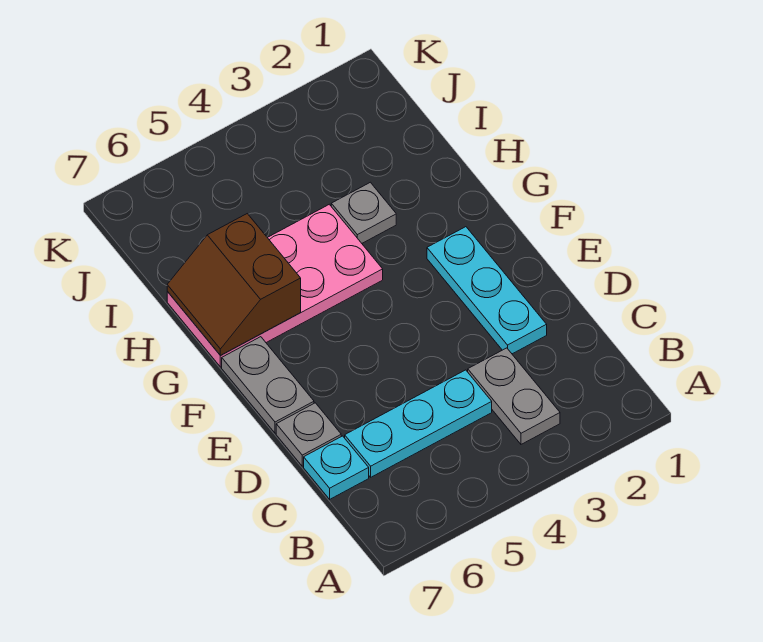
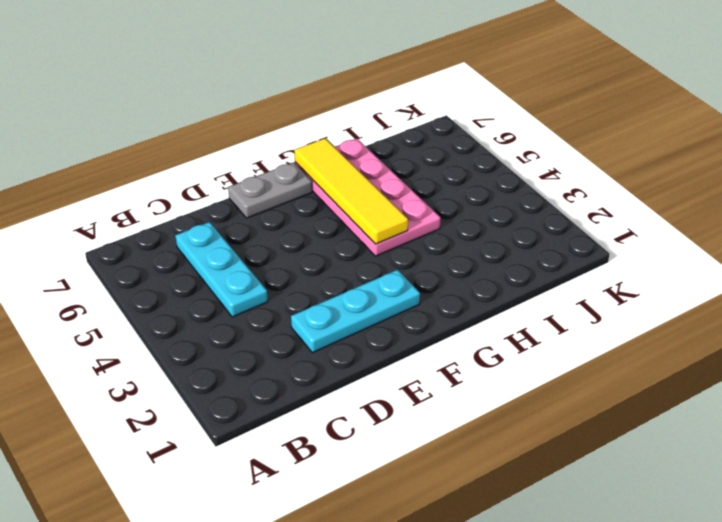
yellow 1x4 tile [294,138,408,244] -> brown 2x2 slope [167,214,301,356]
none -> grey 1x2 plate [468,348,560,444]
none -> cyan 1x1 plate [304,436,369,499]

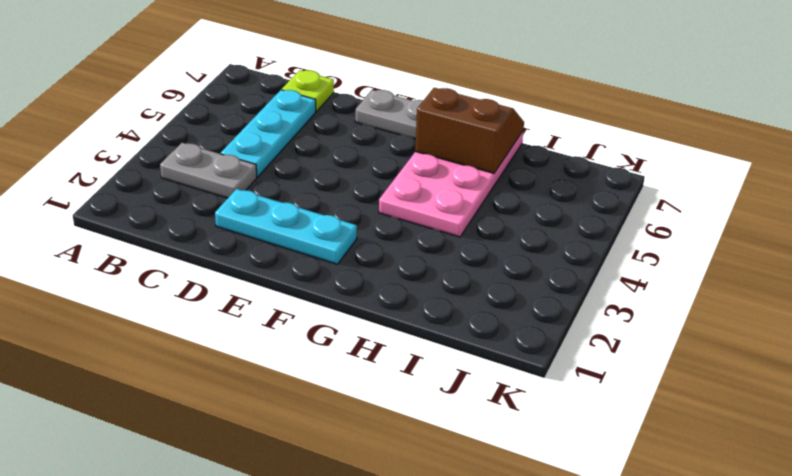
lime 1x1 plate [282,70,334,112] -> cyan 1x1 plate [304,436,369,499]
none -> grey 1x1 plate [276,403,341,466]
none -> grey 1x1 plate [331,182,396,243]

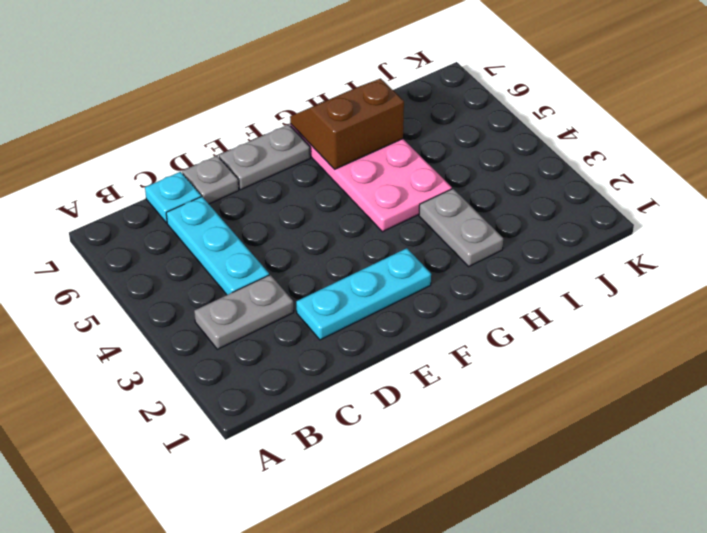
grey 1x2 plate [419,189,503,266] -> grey 1x1 plate [331,182,396,243]

